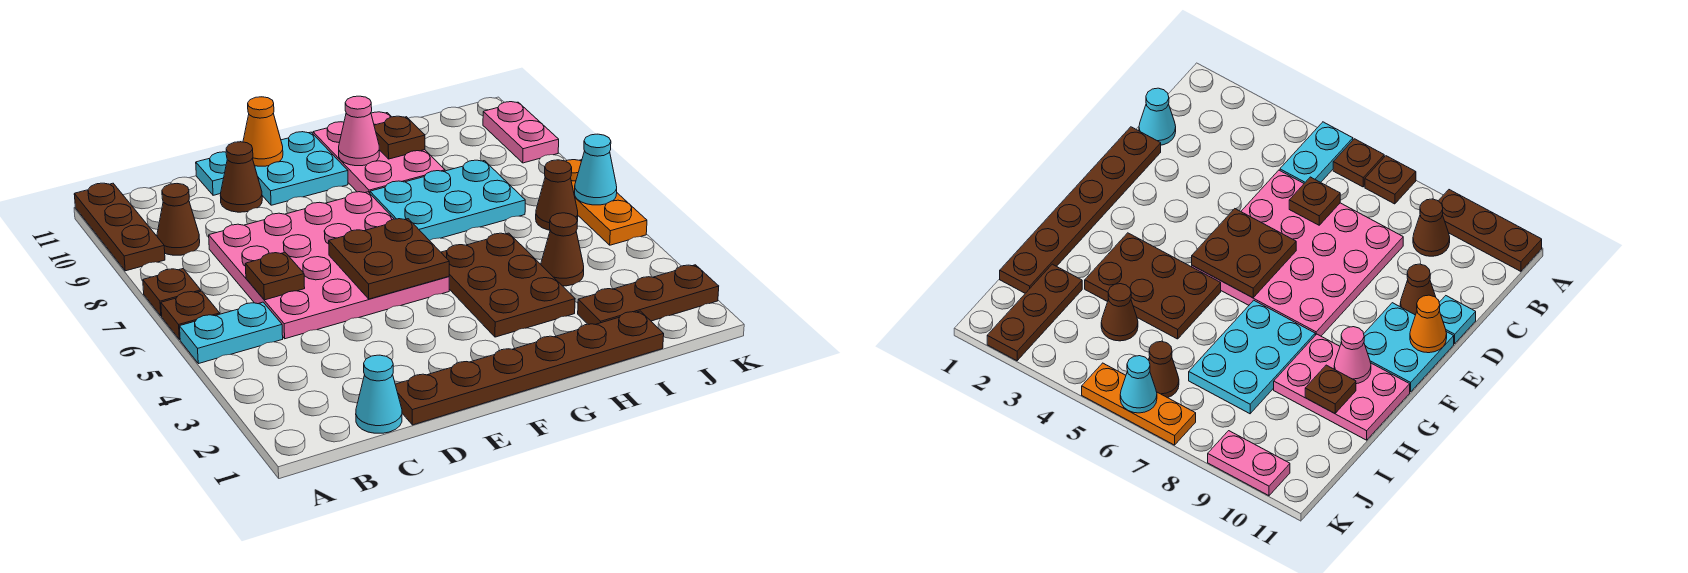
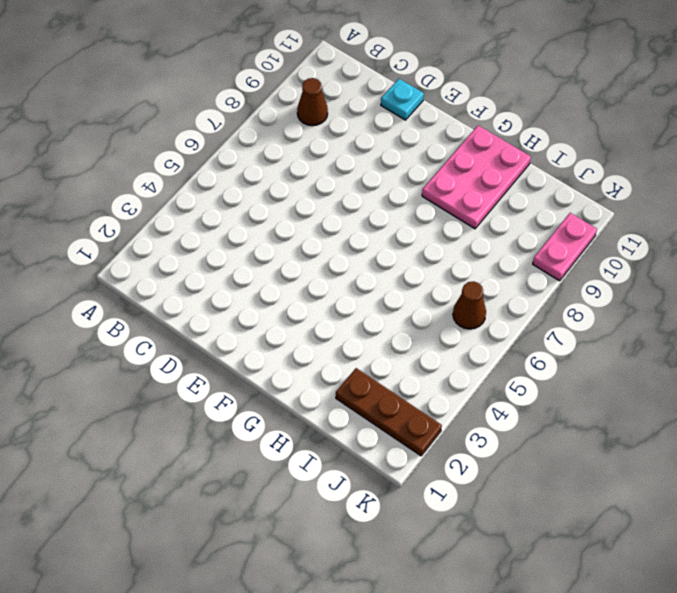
none -> cyan 1x2 plate [180,302,283,364]
none -> brown 1x1 plate [161,291,220,340]
none -> brown 1x1 plate [143,269,201,316]

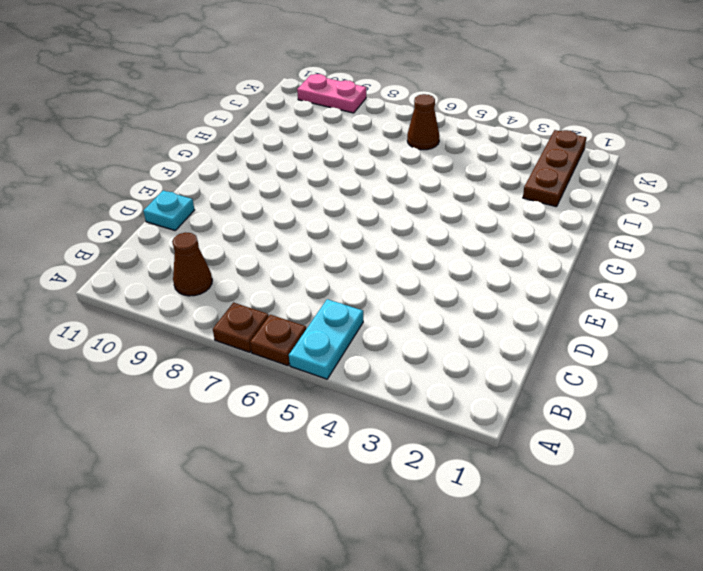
none -> brown 1x3 plate [74,183,165,271]
none -> cyan 1x1 cone [356,355,402,433]
none -> pink 4x4 plate [209,192,449,339]

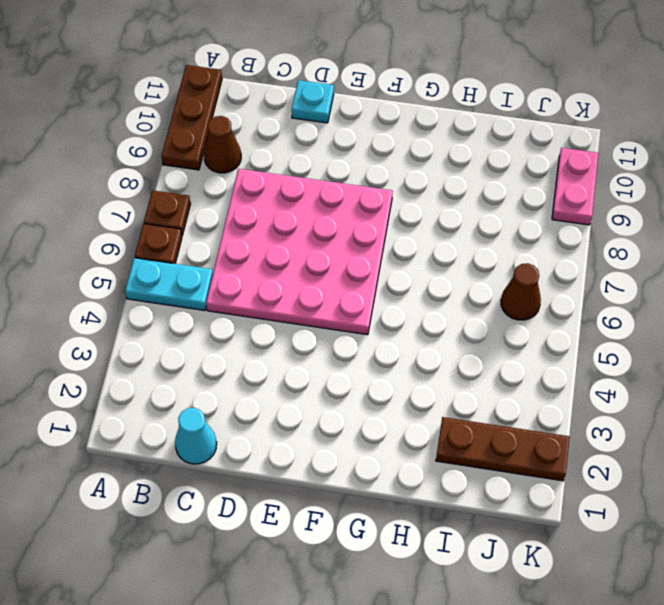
none -> brown 1x6 plate [395,311,664,425]
none -> brown 1x1 cone [220,142,262,212]
none -> cyan 2x2 plate [255,132,348,205]

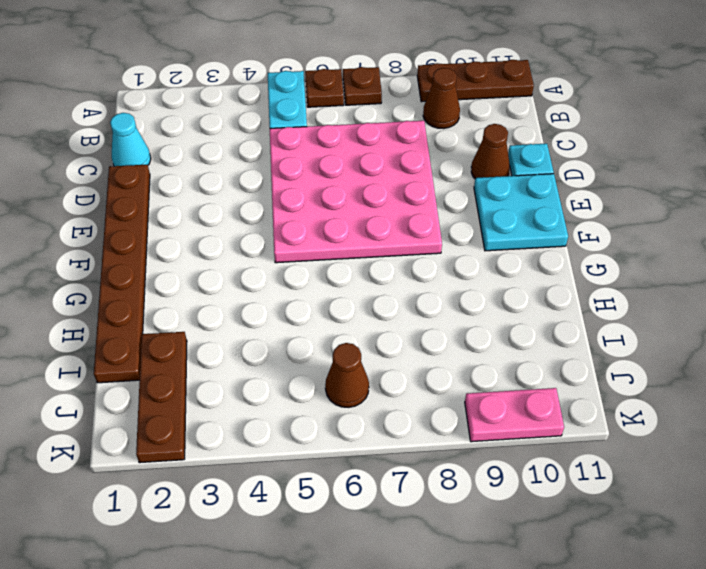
none -> brown 2x3 plate [441,233,575,337]
none -> cyan 2x3 plate [370,160,525,241]
none -> pink 2x3 plate [313,112,445,193]

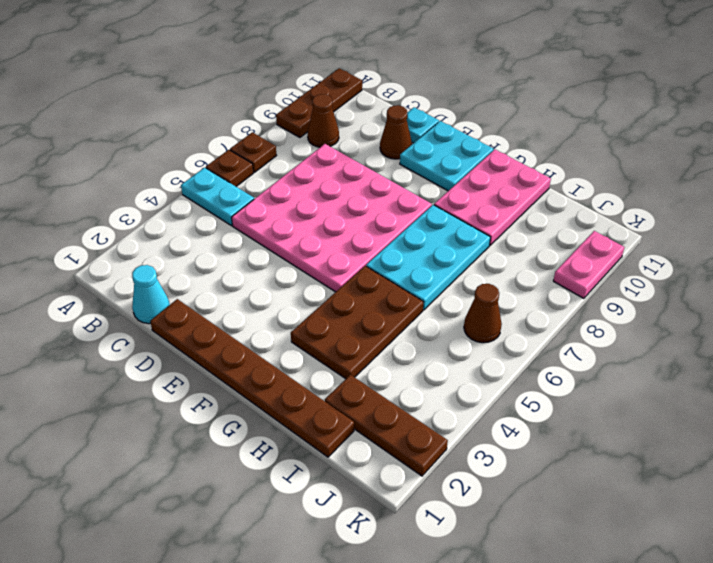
cyan 2x3 plate [366,205,490,310] -> cyan 2x3 plate turned to [370,160,525,241]
none -> brown 1x1 cone [541,213,584,286]
none -> orange 1x3 plate [566,160,647,245]
none -> brown 1x1 plate [245,252,305,300]

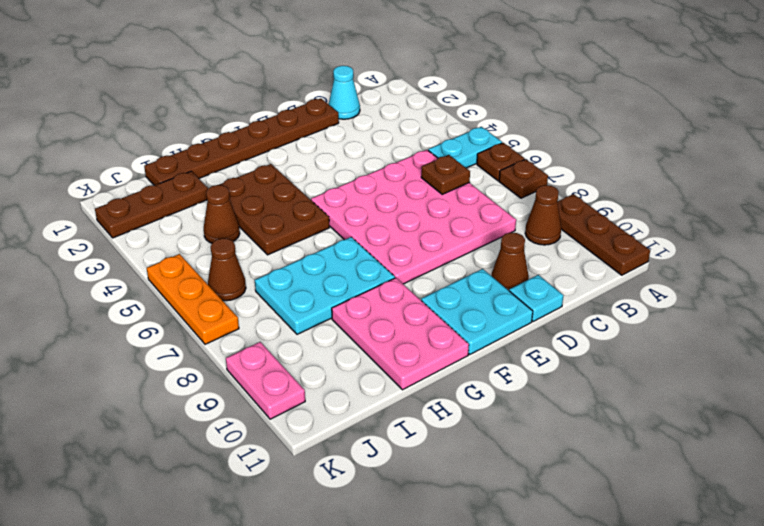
none -> brown 2x2 plate [329,219,449,299]
none -> orange 1x1 cone [243,97,283,166]
none -> pink 1x1 cone [339,96,379,166]

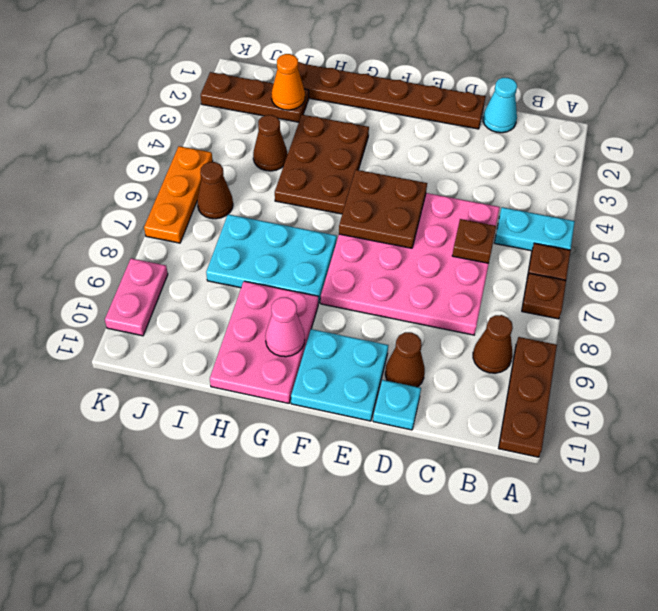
orange 1x1 cone [272,54,305,110] -> orange 1x1 cone moved to [243,97,283,166]
none -> brown 1x1 plate [374,116,425,159]
none -> cyan 1x1 cone [575,134,617,205]

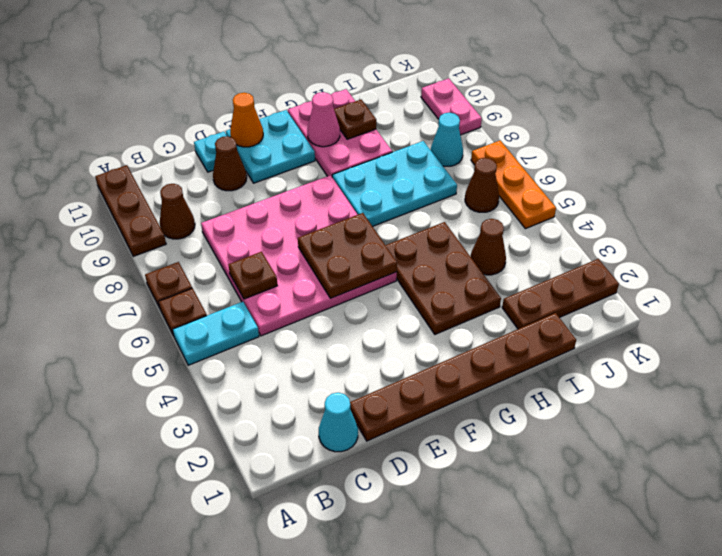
cyan 1x1 cone [431,113,463,166] -> cyan 1x1 cone moved to [575,134,617,205]

